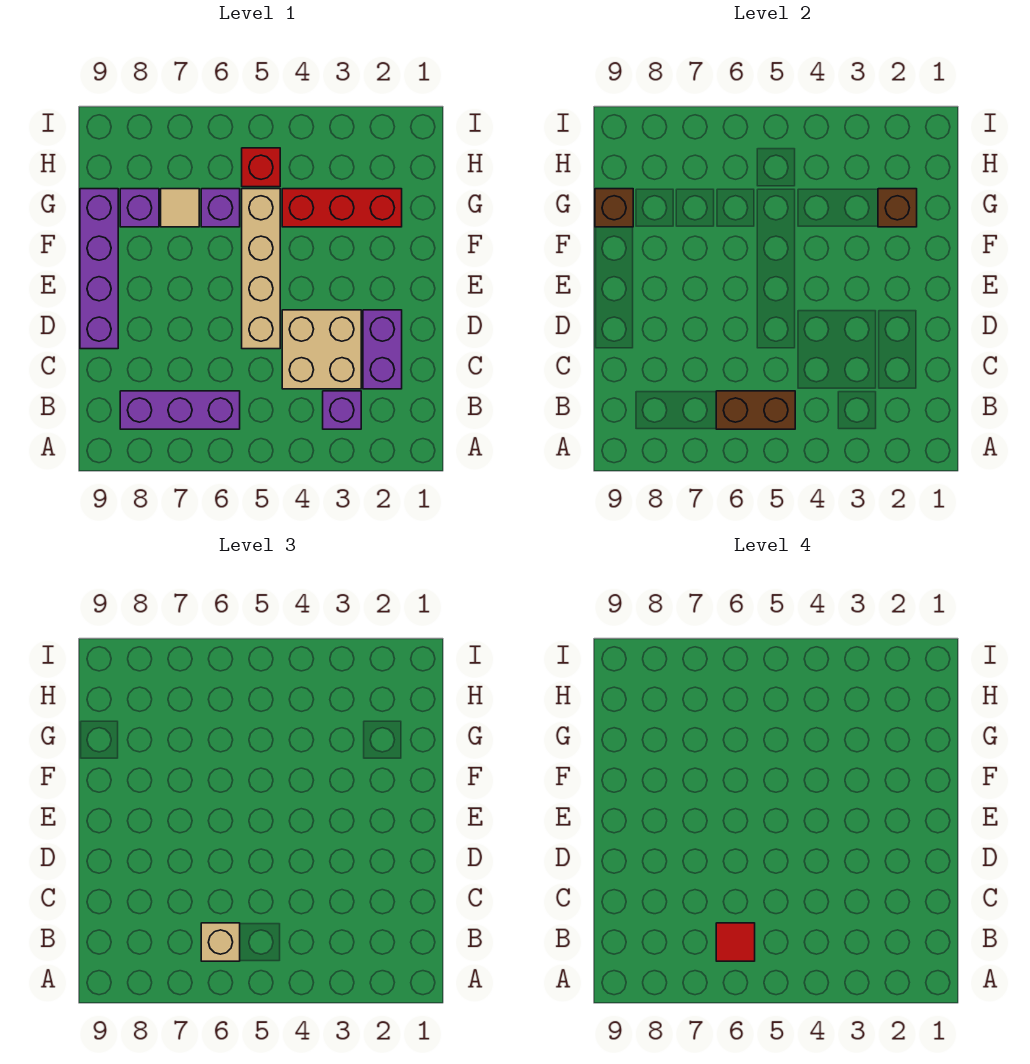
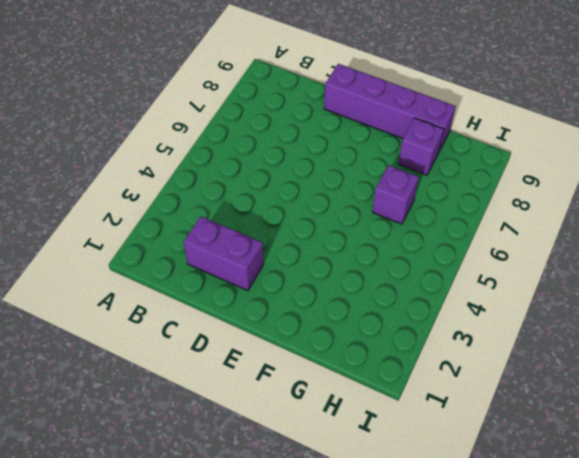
none -> purple 1x1 brick [323,391,361,429]
none -> purple 1x3 brick [120,391,240,429]
none -> tan 2x2 brick [282,310,361,389]

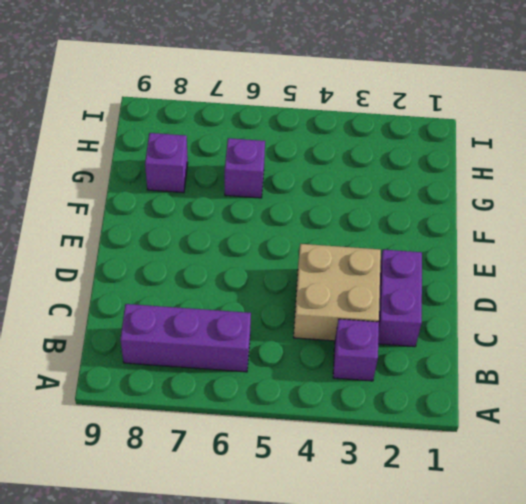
none -> tan 1x4 brick [242,189,280,349]
none -> purple 1x4 brick [80,189,118,349]
none -> red 1x3 brick [282,189,402,227]

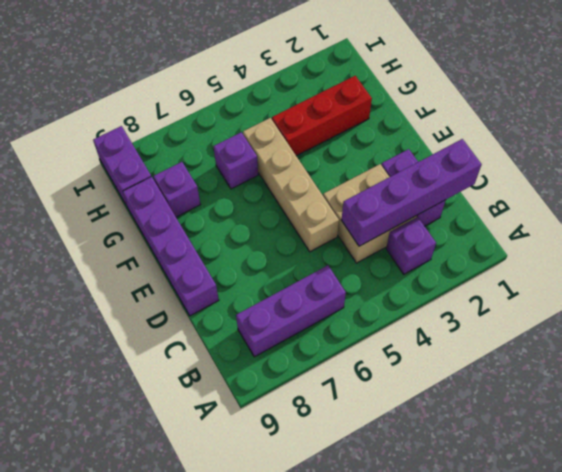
purple 1x4 brick [341,139,482,246] -> none
purple 1x2 brick [93,126,151,206] -> none
none -> tan 1x1 tile [161,189,199,227]
none -> red 1x1 brick [242,148,280,187]
none -> brown 1x2 brick [716,391,795,429]

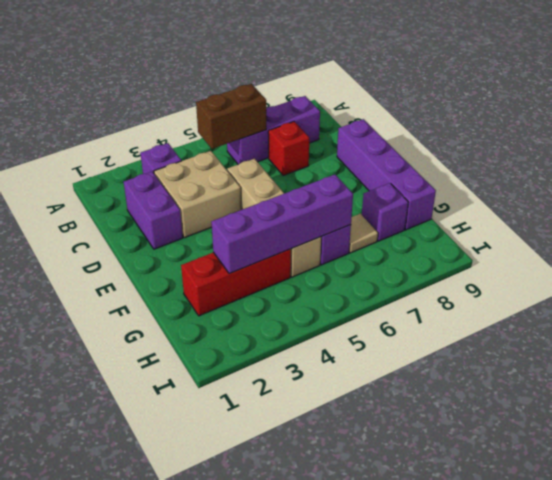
red 1x1 brick [268,122,309,176] -> red 1x1 brick moved to [242,148,280,187]
purple 1x4 brick [211,175,353,274] -> none
none -> brown 1x1 brick [878,189,917,227]
none -> brown 1x1 brick [595,189,633,227]
none -> tan 1x1 brick [201,923,240,961]

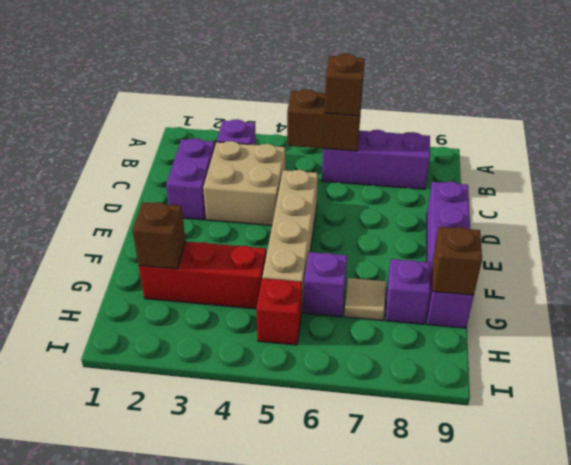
brown 1x1 brick [324,54,365,116] -> tan 1x1 brick [201,923,240,961]
none -> red 1x1 tile [716,923,755,961]

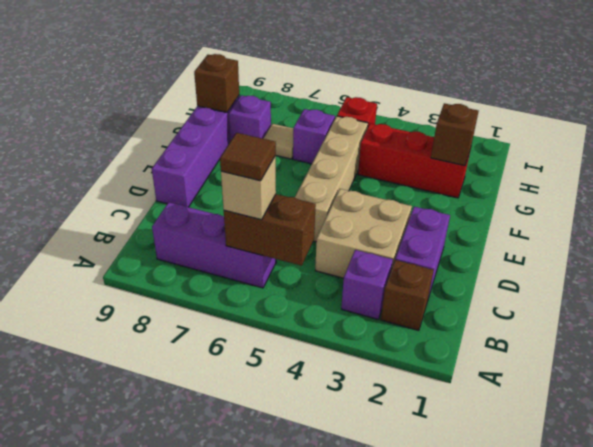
brown 1x1 brick [381,260,434,331] -> none
brown 1x1 tile [220,133,276,181] -> red 1x1 tile [716,923,755,961]

